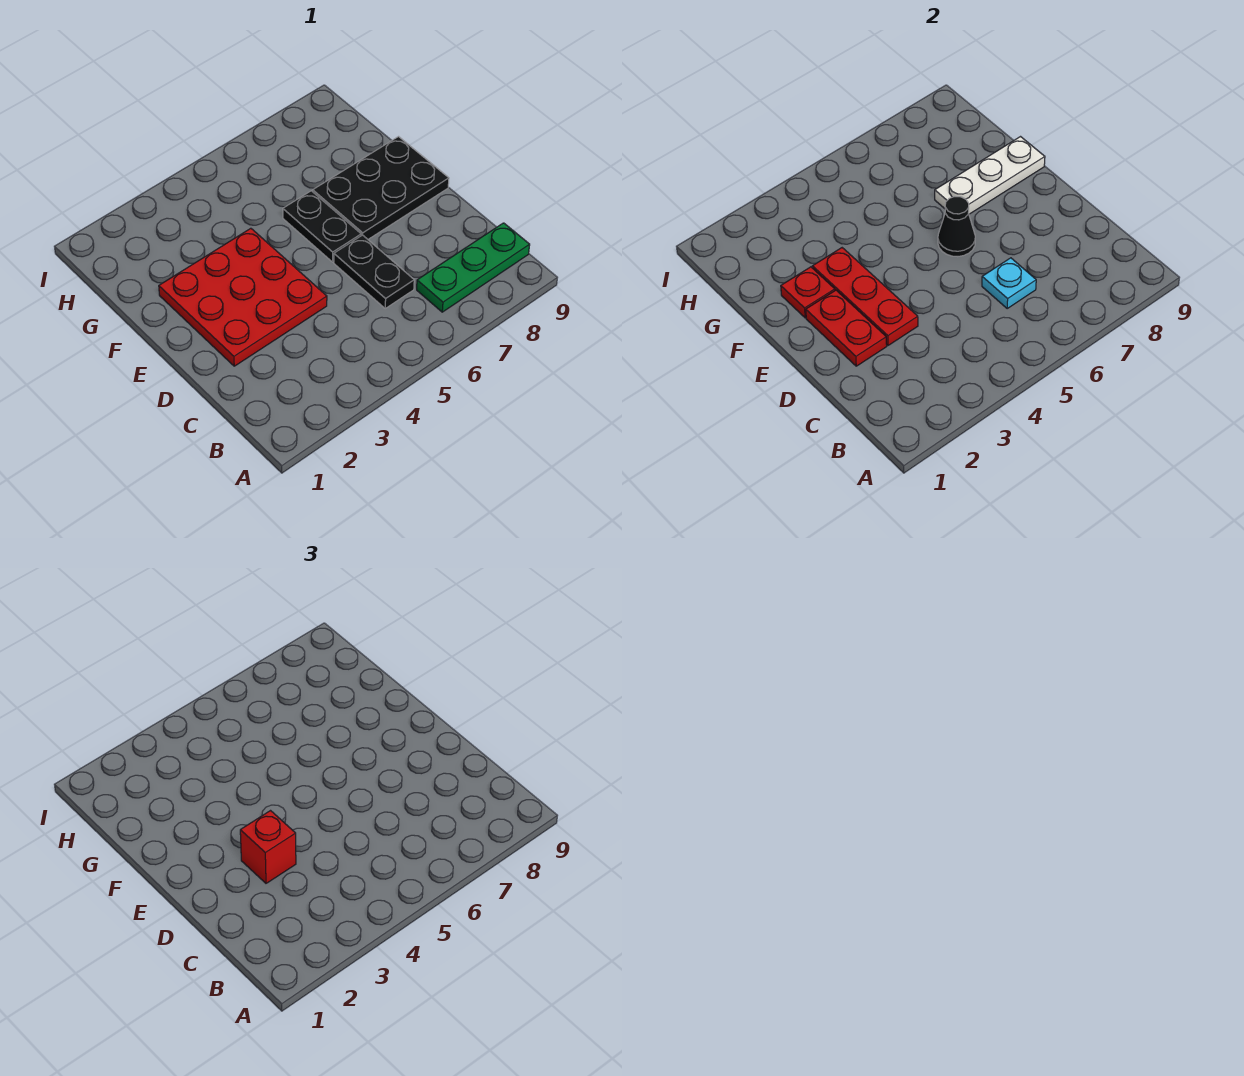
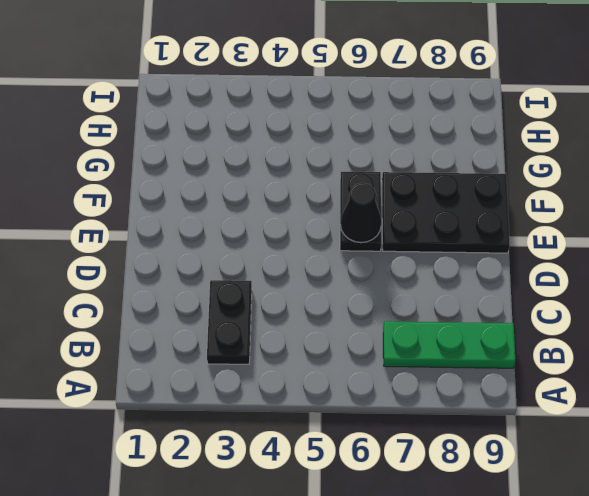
black 1x2 plate [207,280,252,364] -> black 1x2 plate moved to [334,235,414,308]
none -> red 3x3 plate [159,228,327,366]
none -> cyan 1x1 plate [982,258,1036,308]
none -> red 1x2 plate [806,290,887,366]

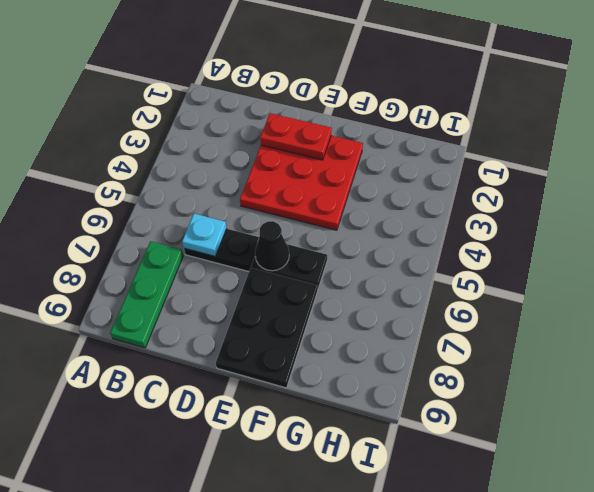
none -> red 1x3 plate [812,248,918,345]
none -> red 1x1 plate [781,267,835,318]
none -> white 1x3 plate [935,137,1045,214]

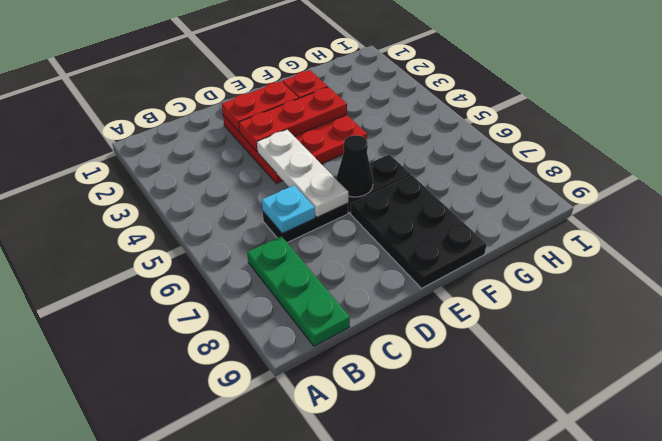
white 1x3 plate [257,130,348,217] -> white 1x3 plate moved to [935,137,1045,214]
none -> red 1x1 brick [240,811,296,883]

